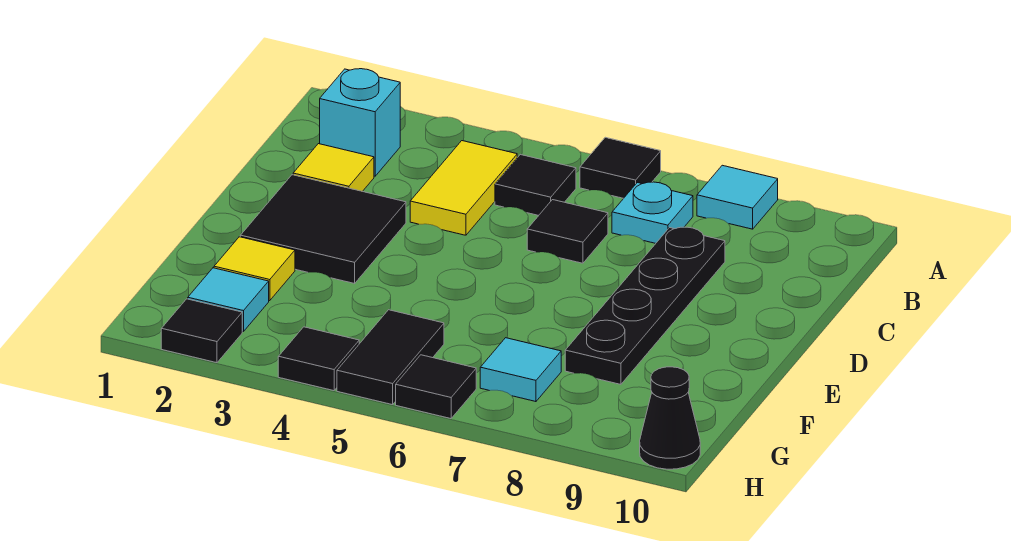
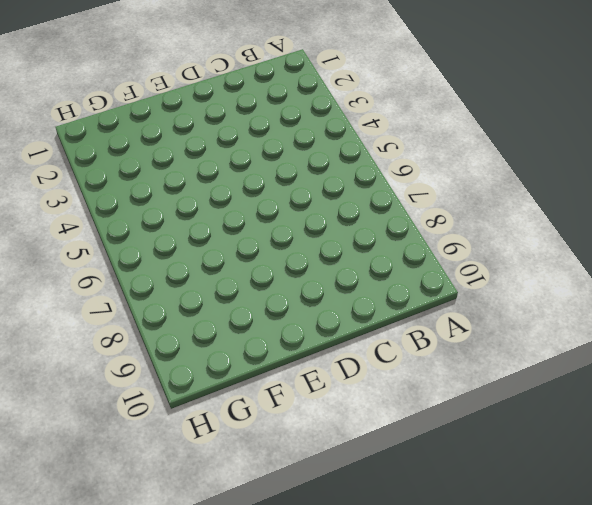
none -> black 1x1 tile [580,137,661,198]
none -> cyan 1x1 tile [697,165,778,229]
none -> cyan 1x1 brick [320,69,400,176]

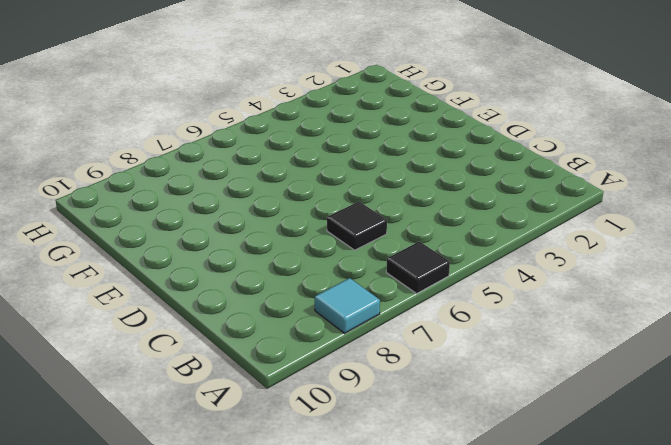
none -> cyan 1x1 brick [320,69,400,176]
none -> yellow 1x2 tile [410,141,517,235]
none -> black 1x1 tile [495,155,576,215]

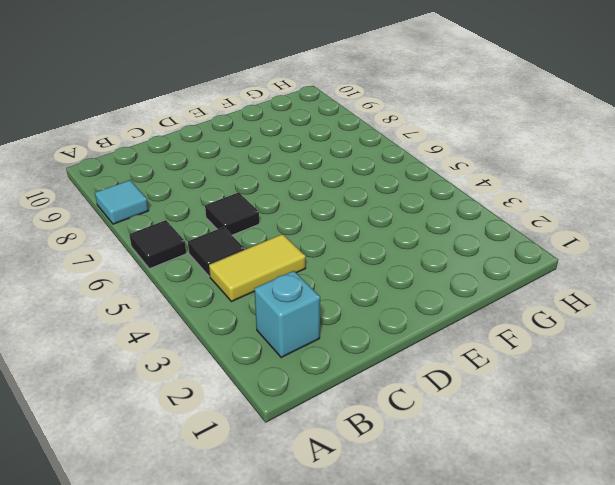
none -> cyan 1x1 plate [612,182,693,243]
none -> yellow 1x1 tile [293,144,374,191]
none -> black 1x4 plate [565,227,725,384]

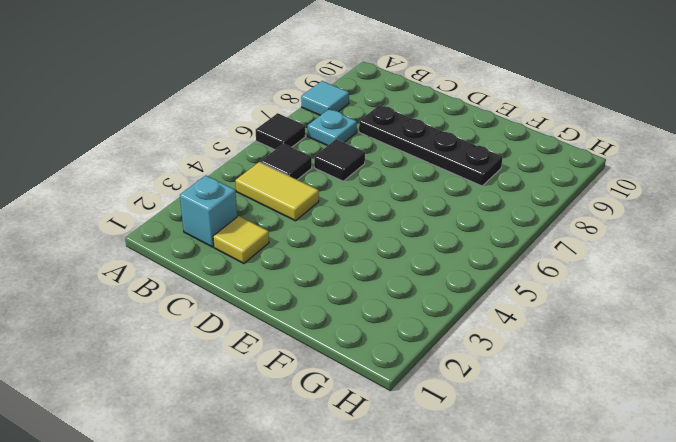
none -> black 2x2 tile [240,175,406,283]
none -> yellow 1x1 tile [214,237,295,301]
none -> cyan 1x1 tile [188,268,269,332]

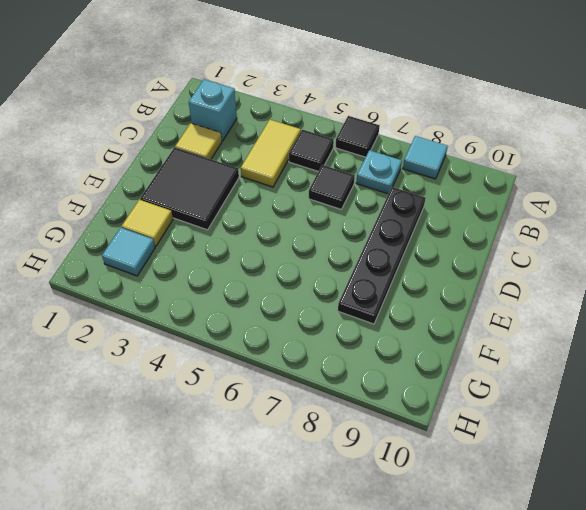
none -> black 1x2 tile [337,310,444,405]
none -> cyan 1x1 tile [480,338,561,402]
none -> black 1x1 tile [161,299,242,363]

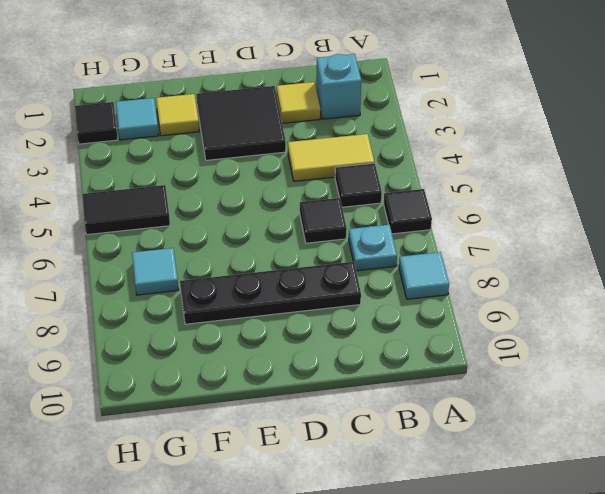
none -> black 1x1 tile [278,327,359,391]
none -> black 1x1 tile [396,355,476,419]
none -> black 1x1 cone [640,367,700,469]

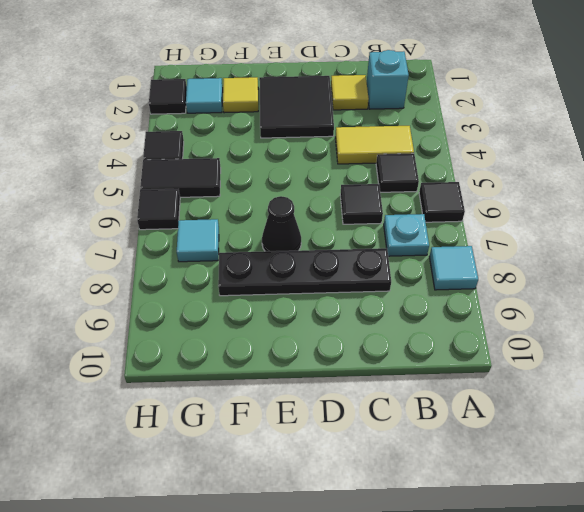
black 1x1 cone [262,196,301,251] -> black 1x1 cone moved to [640,367,700,469]

